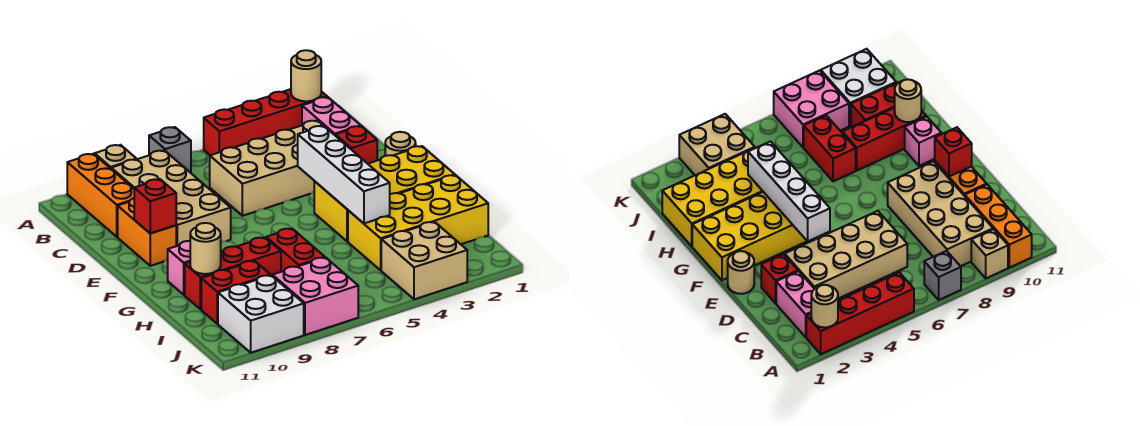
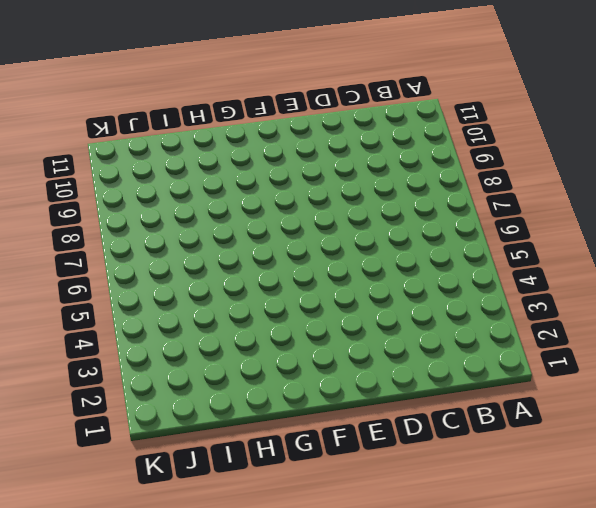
none -> red 1x4 brick [204,89,327,155]
none -> grey 1x1 brick [149,127,191,173]
none -> tan 1x1 brick [95,145,136,168]

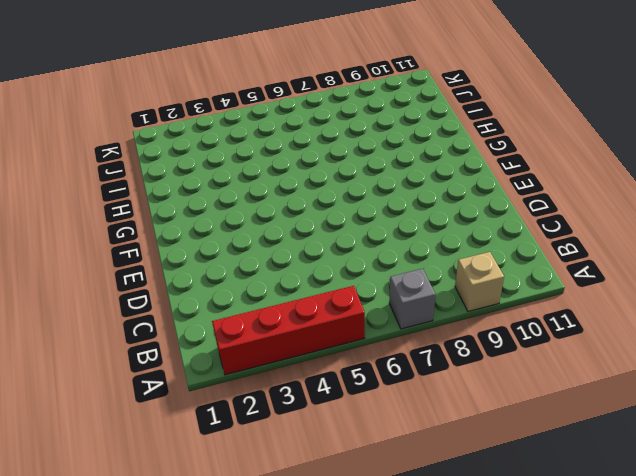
none -> orange 1x3 brick [67,154,134,237]
none -> pink 1x2 brick [302,97,361,135]
none -> tan 2x4 brick [111,150,231,246]

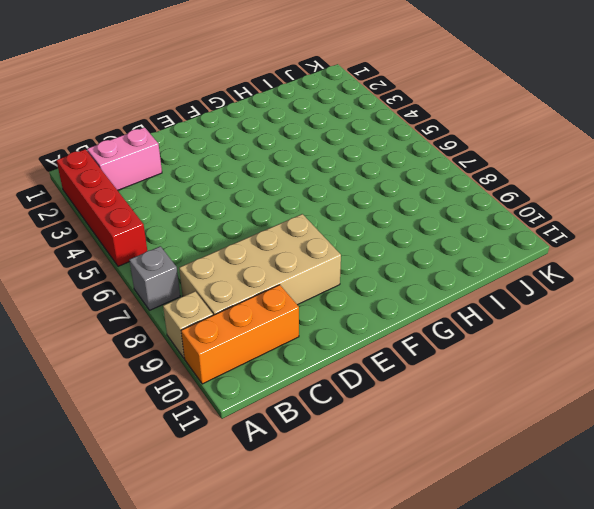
none -> tan 2x4 brick [210,120,323,216]
none -> red 1x1 brick [335,126,377,164]
none -> orange 1x2 brick [118,198,176,266]

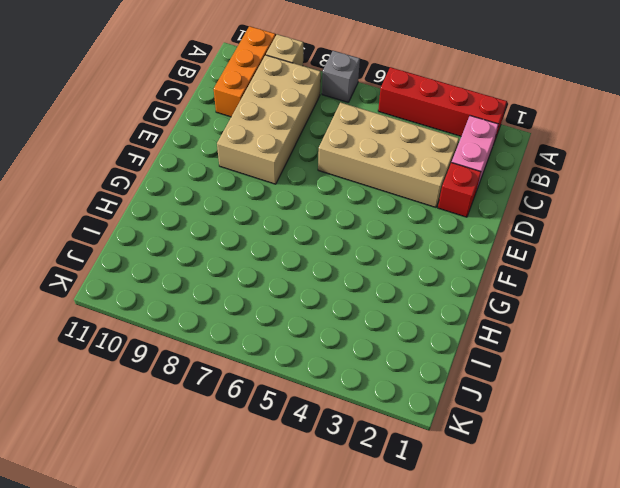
none -> orange 1x2 brick [118,198,176,266]
none -> tan 1x1 round brick [385,132,416,156]
none -> yellow 2x4 brick [314,146,455,241]

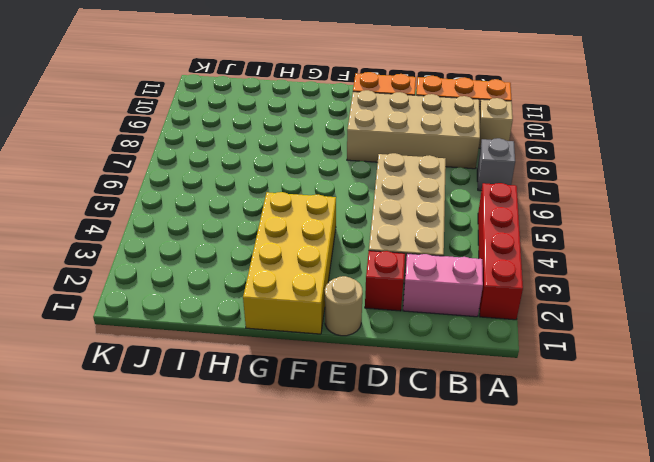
none -> pink 1x1 brick [168,241,190,295]
none -> yellow 2x4 brick [348,175,488,270]
none -> red 1x2 brick [266,229,325,272]

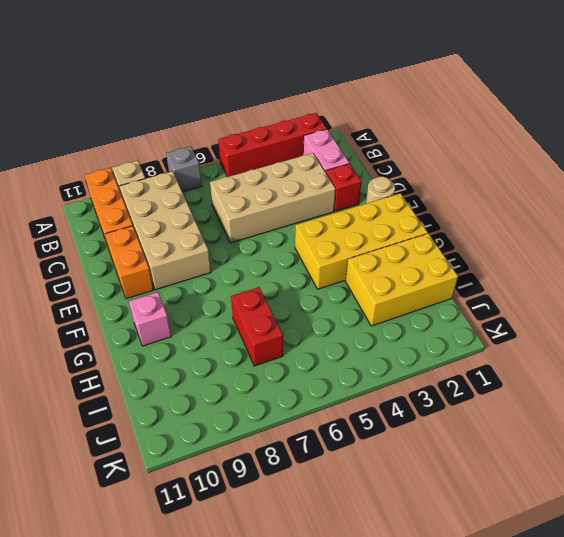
yellow 2x3 brick [346,233,458,326] -> yellow 2x4 brick [348,175,488,270]
none -> red 1x3 brick [185,237,281,309]
none -> red 1x2 brick [201,261,270,324]
none -> tan 2x2 brick [381,222,467,299]

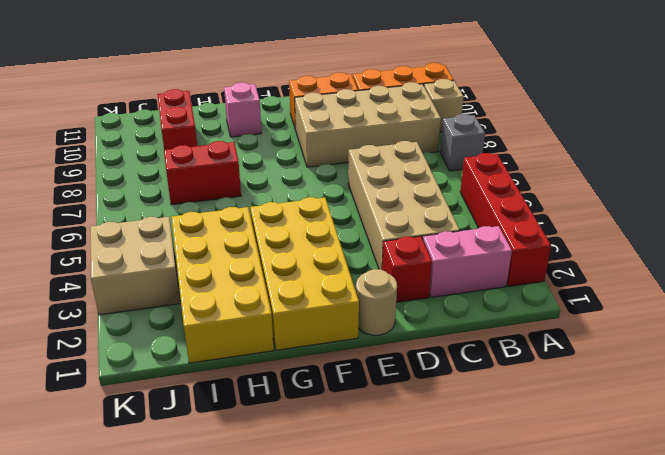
none -> red 1x3 brick [185,237,281,309]
none -> pink 2x2 brick [272,257,358,335]
none -> white 2x2 brick [218,275,304,353]

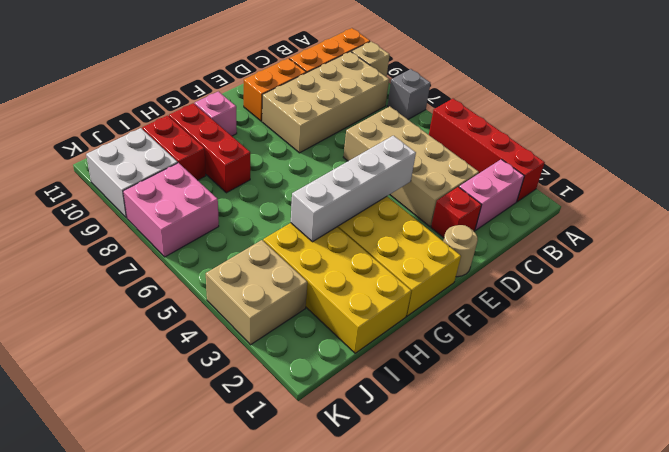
none -> red 1x2 brick [266,229,325,272]
none -> tan 1x1 round brick [291,50,321,101]
none -> red 1x1 brick [134,179,176,233]

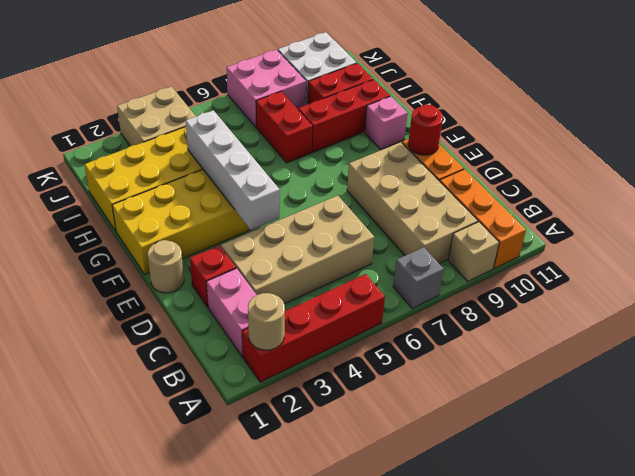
red 1x1 round brick [408,104,443,155] -> red 1x1 brick [134,179,176,233]
none -> tan 1x1 round brick [190,223,221,274]

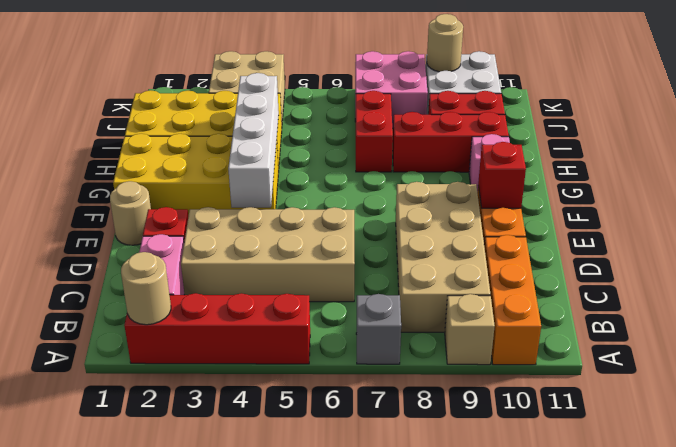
tan 1x1 round brick [427,14,463,72] -> tan 1x1 round brick moved to [190,223,221,274]

